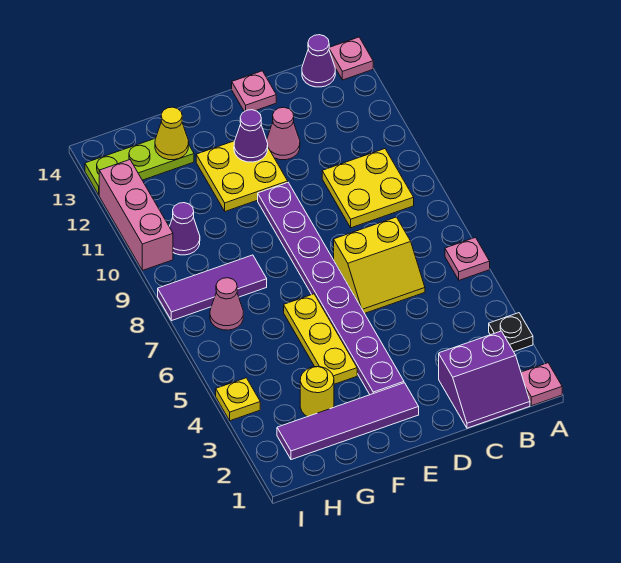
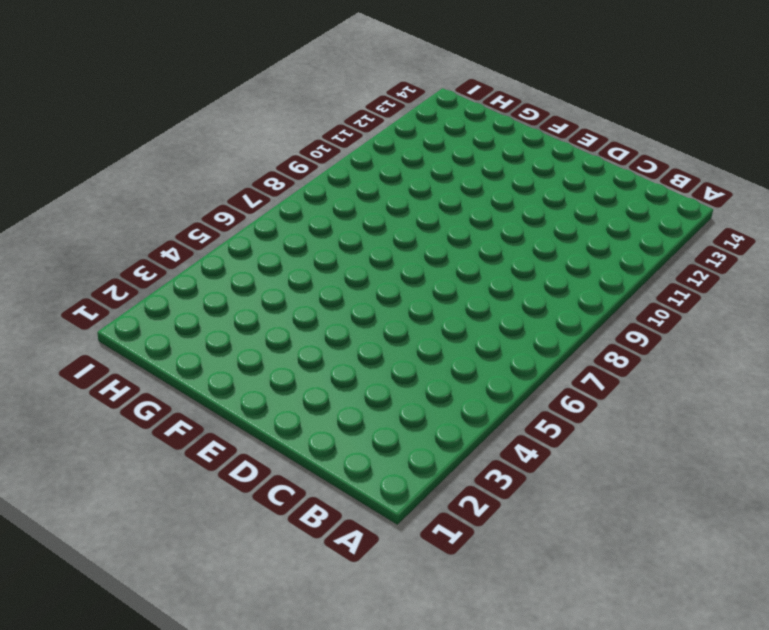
none -> pink 1x1 plate [521,363,562,406]
none -> black 1x1 plate [489,313,533,352]
none -> pink 1x1 plate [445,237,490,280]

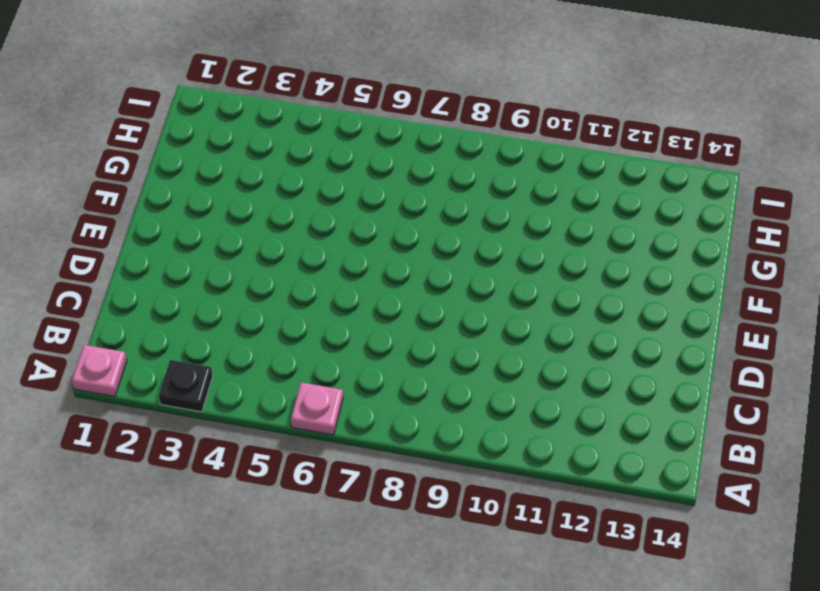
none -> pink 1x1 plate [329,37,373,80]
none -> purple 2x2 slope [439,331,530,428]
none -> yellow 2x2 plate [322,149,414,228]

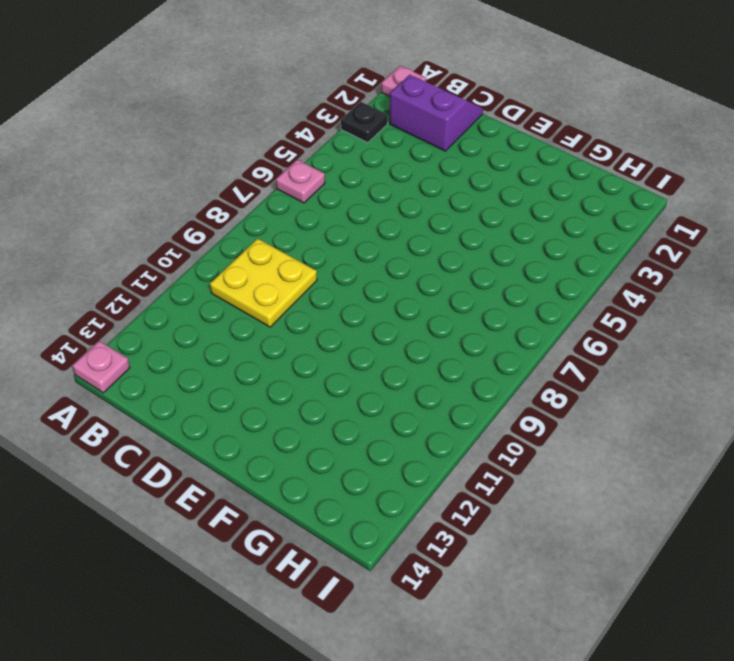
none -> purple 1x1 cone [302,35,335,87]
none -> yellow 2x2 slope [334,217,425,313]
none -> pink 1x1 cone [267,107,300,160]

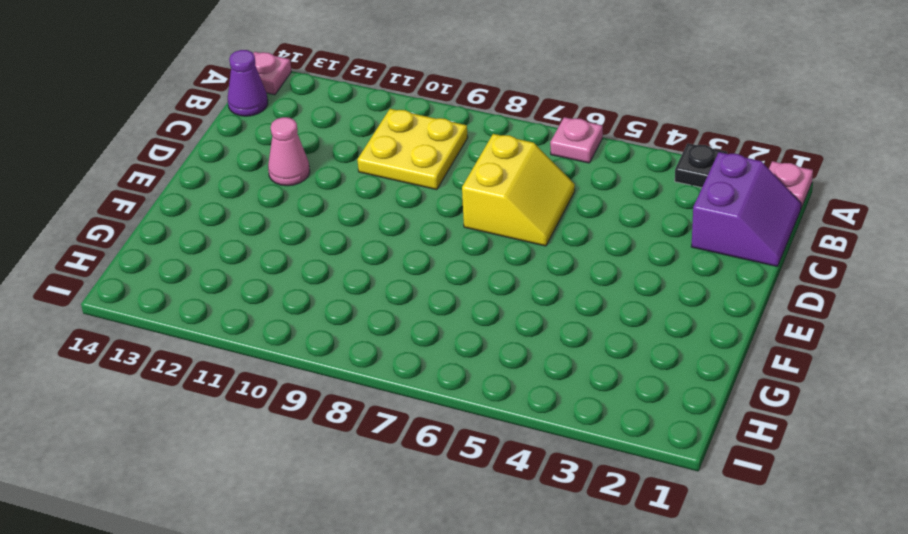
none -> pink 1x1 plate [232,71,276,112]
none -> purple 1x4 tile [277,383,419,460]
none -> purple 1x8 plate [258,183,404,395]

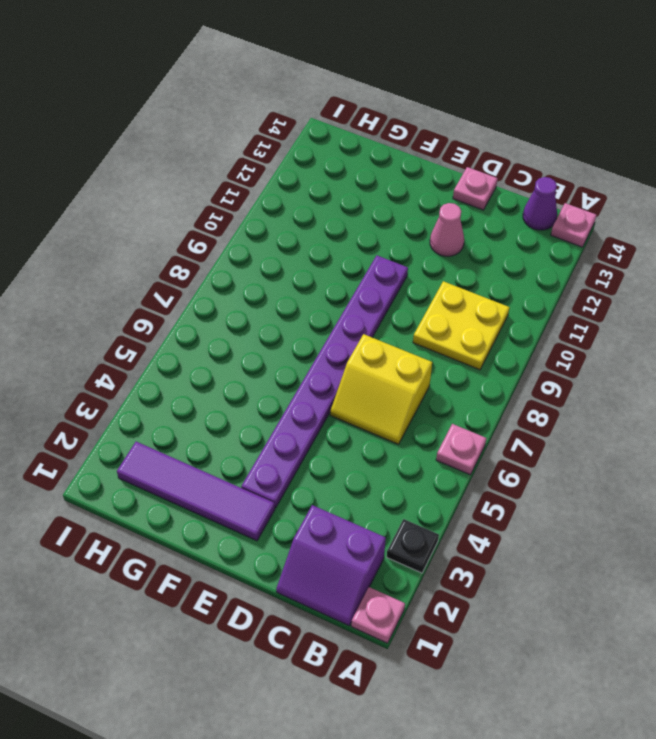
none -> yellow 2x2 plate [196,141,288,211]
none -> yellow 1x3 plate [284,294,357,384]
none -> yellow 1x1 round brick [300,367,334,417]

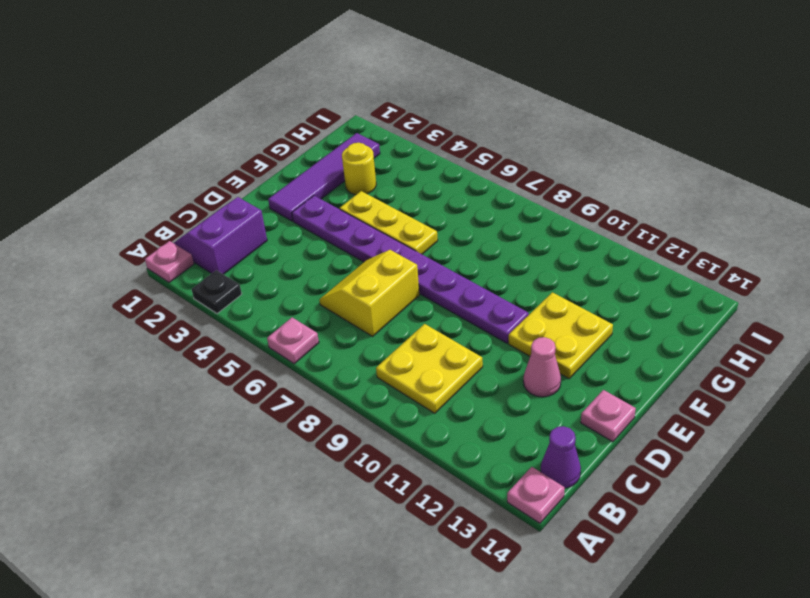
none -> purple 1x3 tile [158,255,267,321]
none -> lime 1x3 plate [85,138,194,195]
none -> pink 1x1 cone [210,278,243,330]

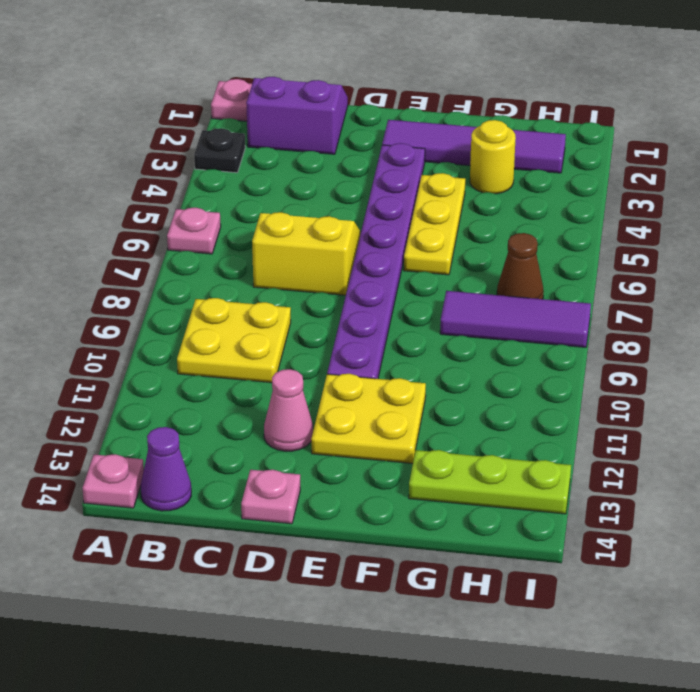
brown 1x1 cone [497,233,544,299] -> pink 1x1 cone [210,278,243,330]
none -> purple 1x1 cone [169,203,200,255]
none -> yellow 1x1 plate [216,378,260,421]
none -> pink 1x3 brick [99,160,173,270]

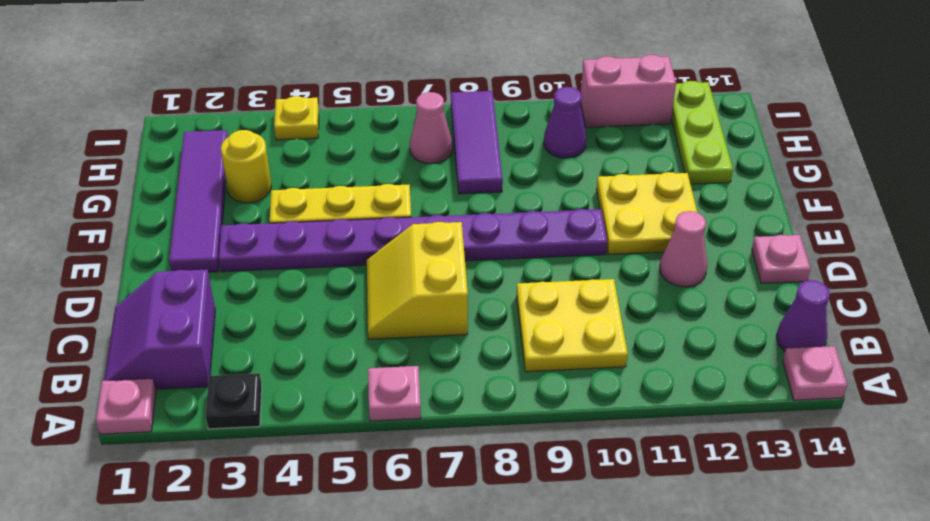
pink 1x2 brick [581,55,676,127] -> pink 1x3 brick [99,160,173,270]
none -> purple 1x1 cone [234,110,268,162]
none -> yellow 1x1 cone [155,107,189,160]

